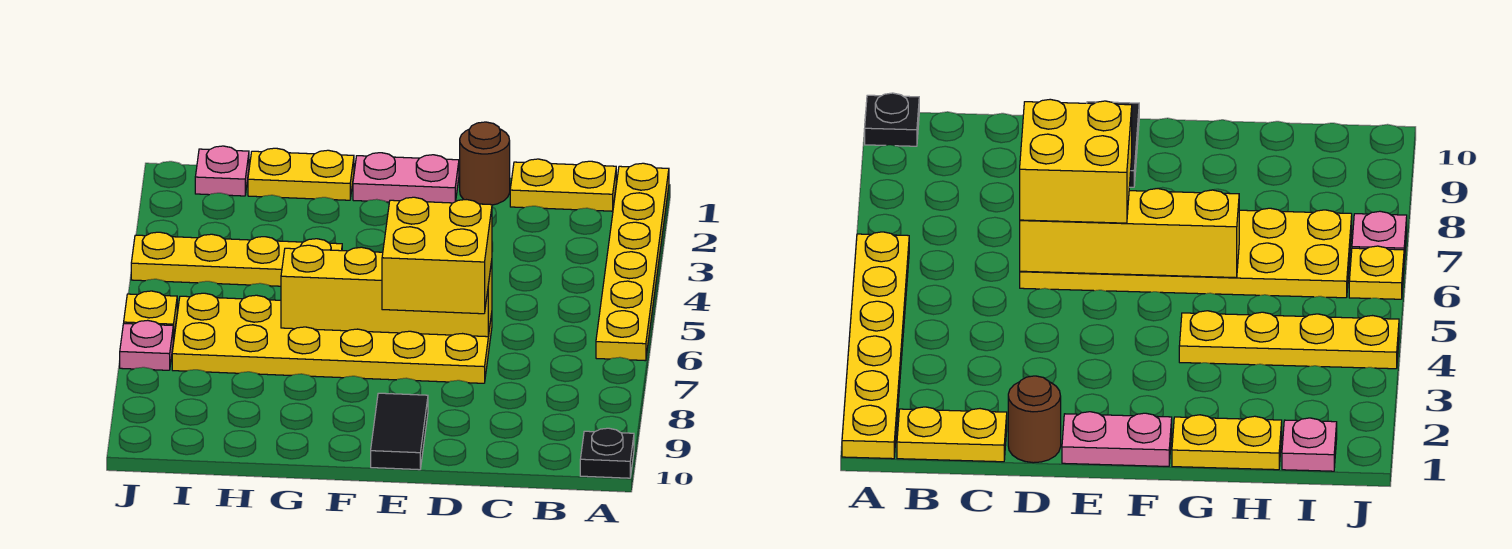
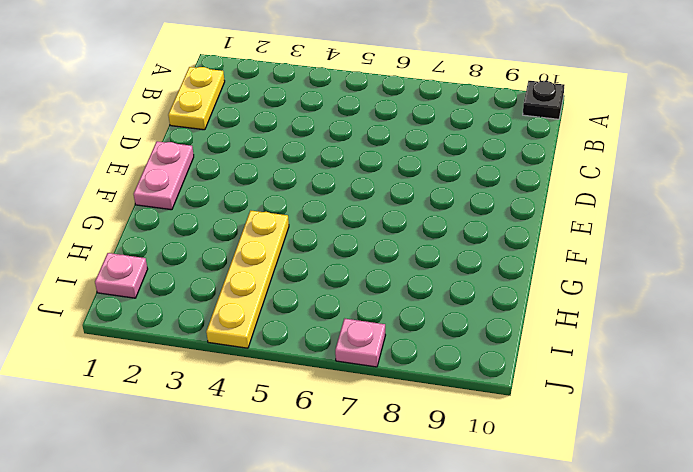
none -> yellow 1x6 plate [596,163,669,361]
none -> brown 1x1 round brick [460,122,510,205]
none -> yellow 2x6 plate [172,293,492,383]

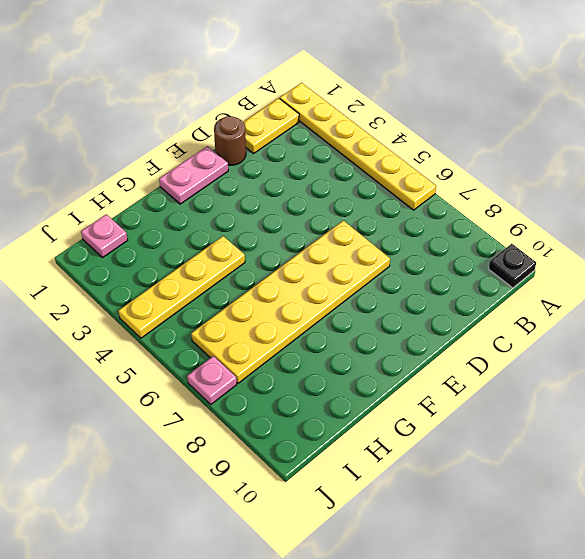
none -> black 1x2 tile [371,393,428,470]
none -> yellow 1x2 plate [248,148,354,200]
none -> yellow 1x1 plate [124,291,177,341]

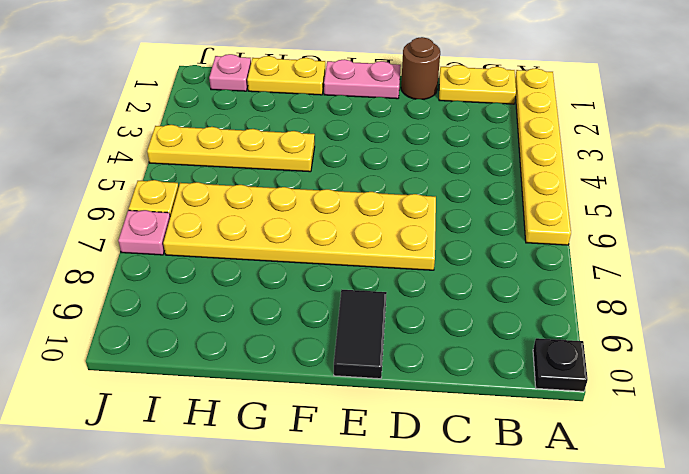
none -> yellow 1x4 brick [281,245,492,337]
none -> yellow 2x2 brick [382,197,492,314]

